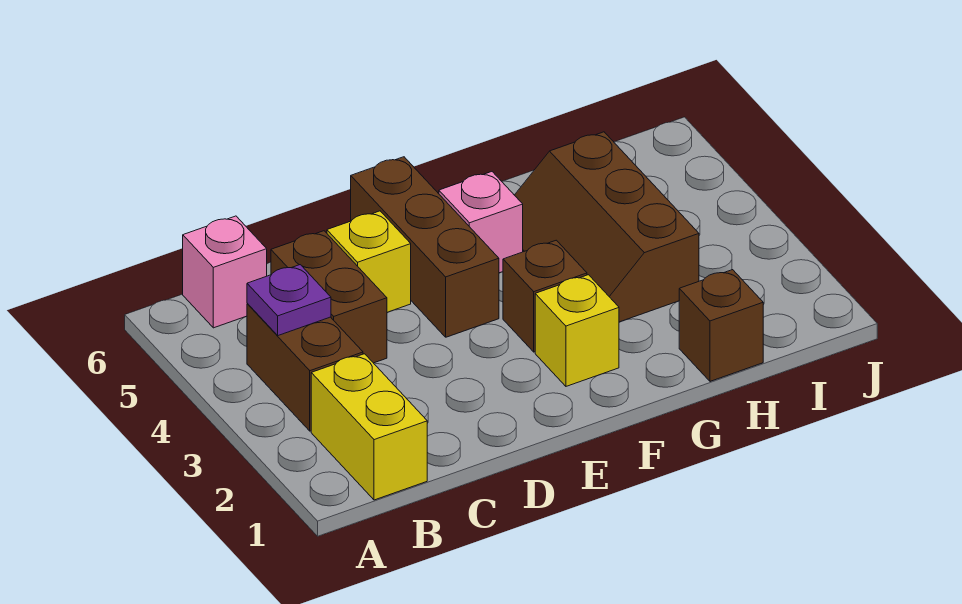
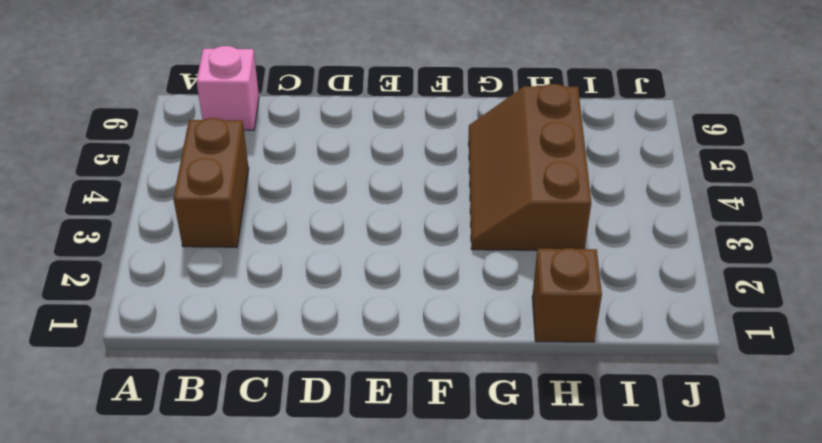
none -> yellow 1x2 brick [311,354,427,500]
none -> brown 1x2 brick [271,231,387,363]
none -> yellow 1x1 brick [327,211,411,312]

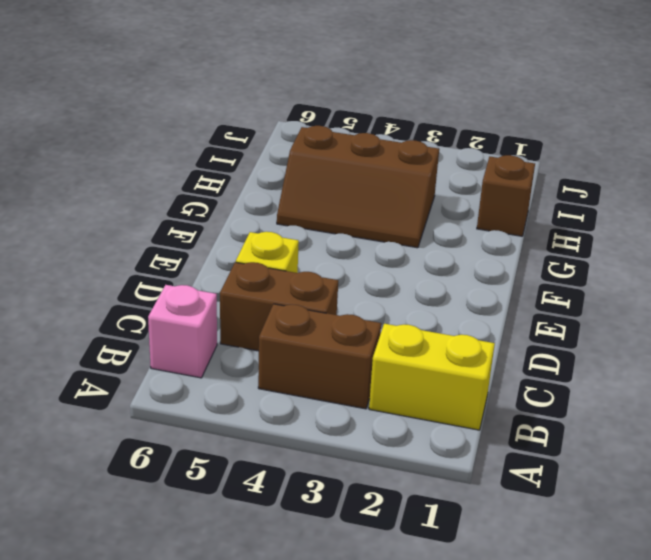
none -> brown 1x3 brick [351,157,499,337]
none -> yellow 1x1 brick [535,275,619,386]
none -> brown 1x1 brick [503,240,587,352]

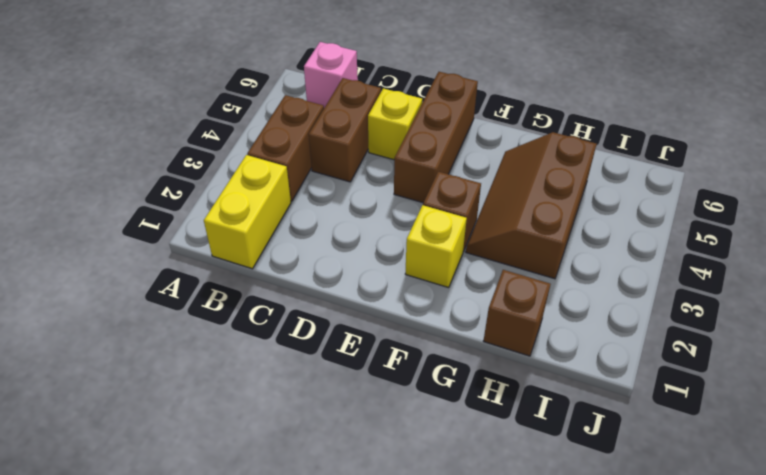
none -> pink 1x1 brick [439,172,523,273]
none -> purple 1x1 plate [247,265,331,335]

